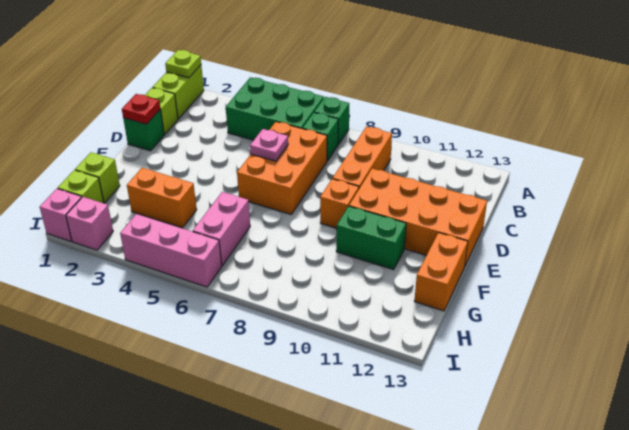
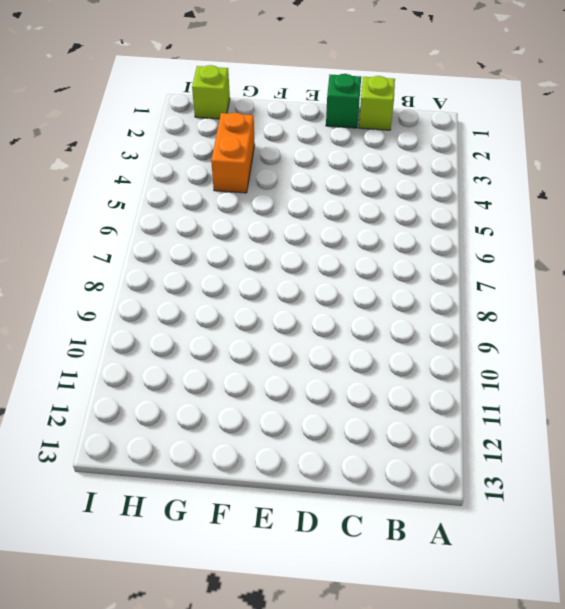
none -> lime 1x2 brick [153,65,204,119]
none -> green 2x3 brick [226,77,324,140]
none -> green 1x1 brick [314,97,349,144]

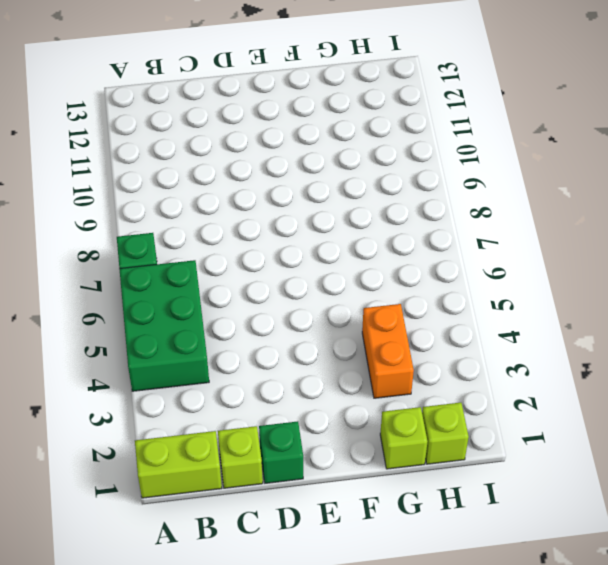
none -> green 1x1 brick [302,113,338,161]
none -> orange 1x3 brick [333,126,392,188]
none -> orange 2x3 brick [237,122,327,214]

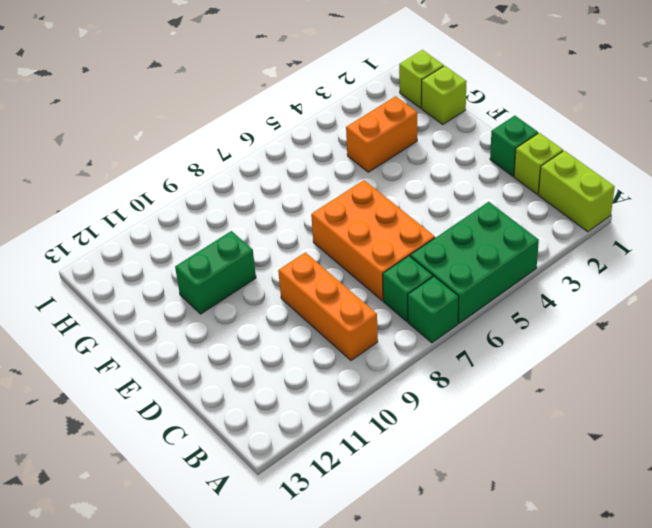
none -> orange 2x4 brick [349,169,487,266]
none -> orange 1x1 brick [320,179,359,228]
none -> orange 1x2 brick [414,233,468,311]

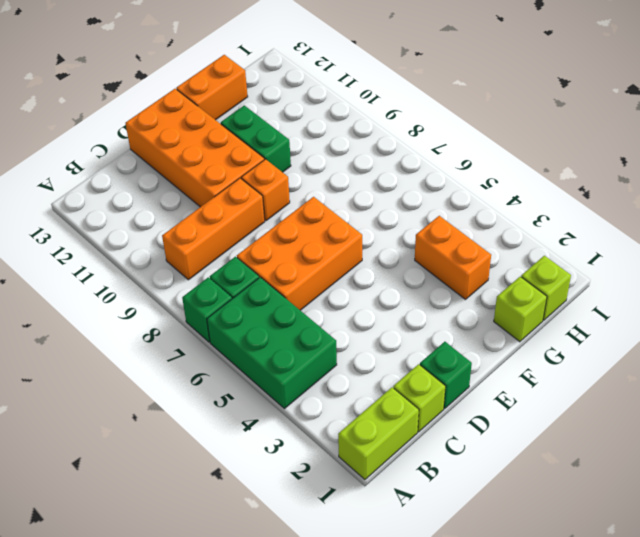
none -> pink 1x2 brick [193,192,250,265]
none -> pink 1x1 brick [40,189,82,241]
none -> pink 1x1 brick [66,197,113,250]

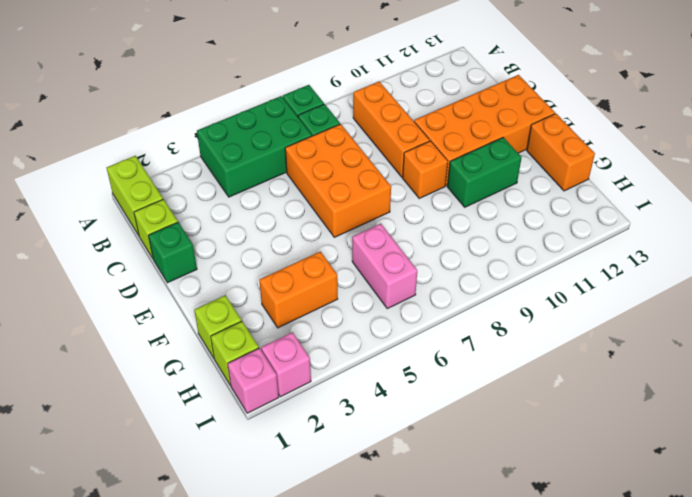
none -> pink 1x3 brick [120,214,222,287]
none -> lime 1x1 plate [165,50,201,78]
none -> red 1x1 plate [122,94,160,124]

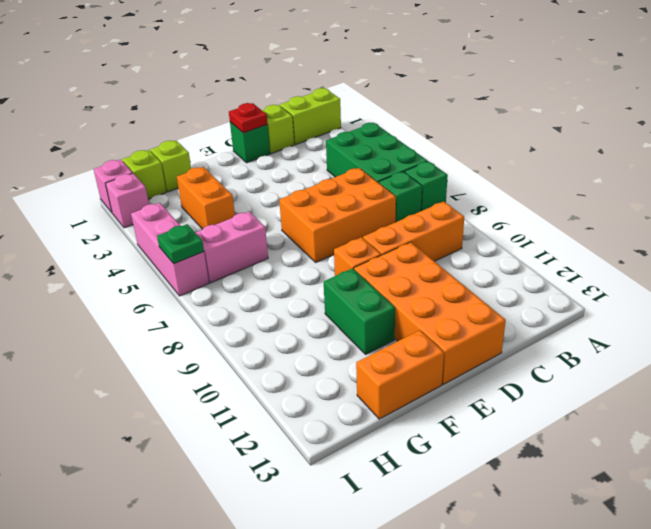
green 1x1 plate [157,224,204,264] -> none
none -> lime 1x1 plate [165,50,201,78]
none -> pink 1x1 plate [250,129,288,161]

